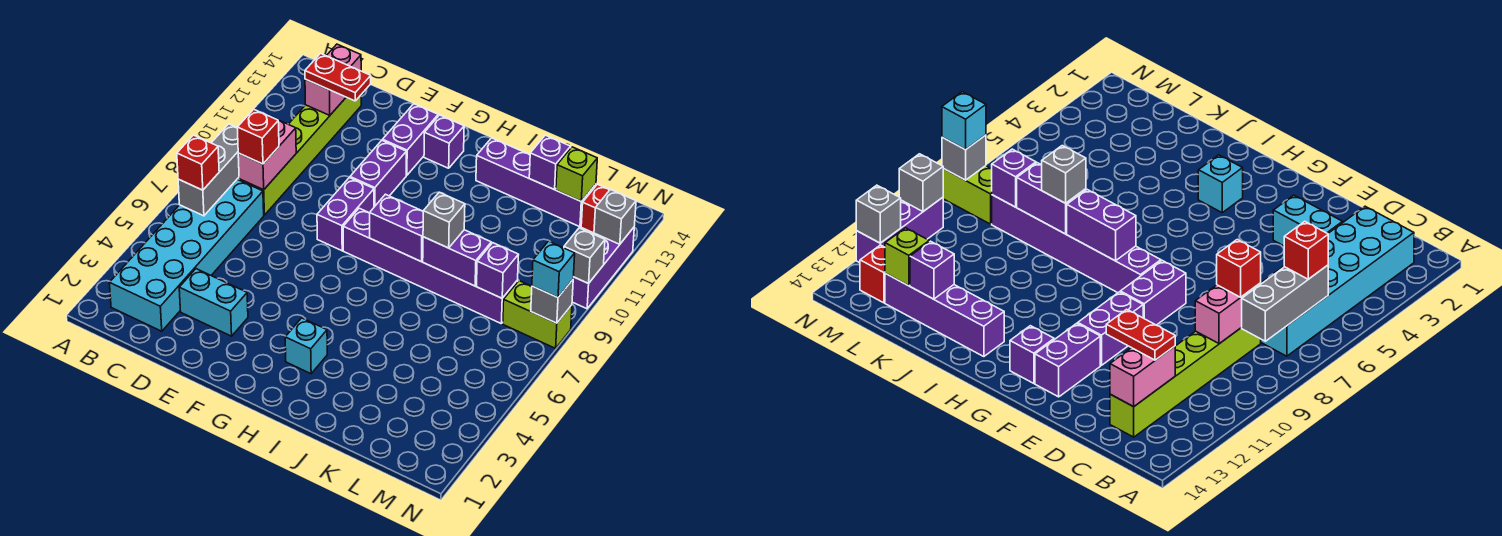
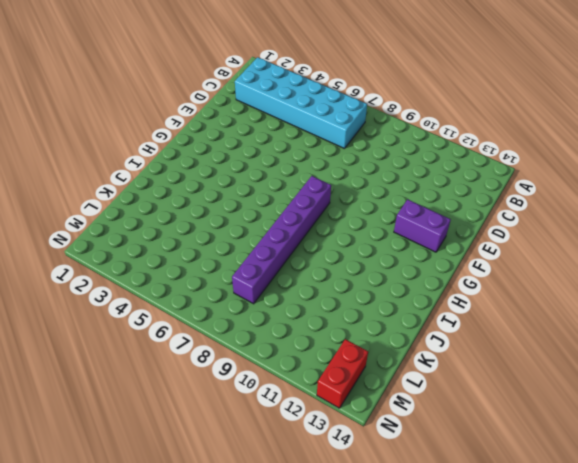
red 1x2 brick [317,339,368,408] -> red 1x1 brick [581,184,609,233]
none -> lime 1x6 brick [239,95,361,215]
none -> cyan 1x2 brick [179,269,248,336]
none -> purple 1x2 brick [317,178,374,251]

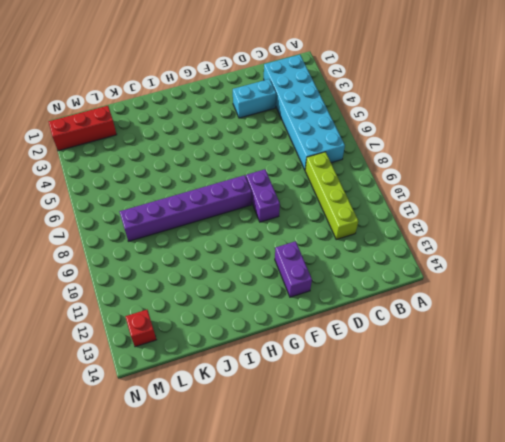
lime 1x4 brick [305,152,358,239] -> lime 1x6 brick [239,95,361,215]
red 1x3 brick [49,106,117,151] -> none
none -> purple 1x2 brick [350,140,406,207]
none -> purple 1x1 brick [424,115,464,168]
none -> cyan 1x1 brick [285,318,327,374]

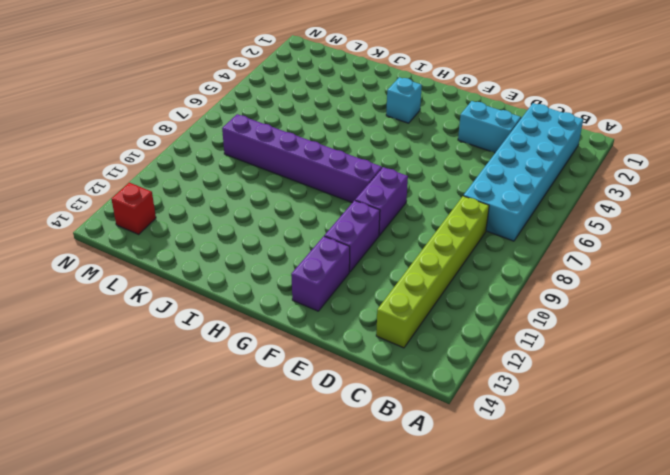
none -> purple 1x1 brick [424,115,464,168]
none -> purple 1x4 brick [476,138,596,227]
none -> lime 1x2 brick [503,281,572,348]

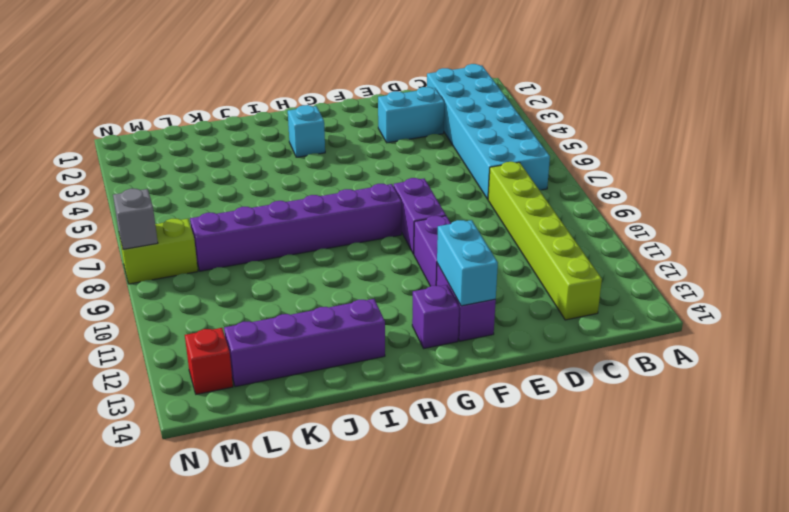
cyan 1x2 brick [437,220,498,306] -> none
none -> purple 1x3 brick [572,227,634,309]
none -> grey 1x3 brick [178,124,239,216]
none -> pink 1x2 brick [238,120,296,190]

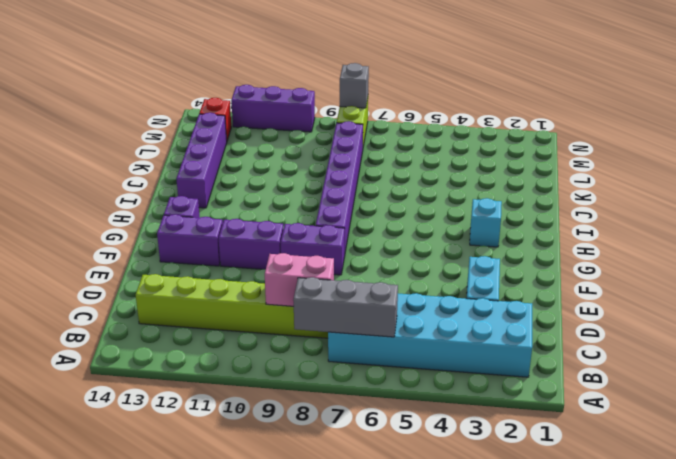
none -> pink 1x2 brick [305,44,361,115]
none -> purple 1x2 brick [370,194,423,261]
none -> purple 1x2 brick [423,230,491,286]

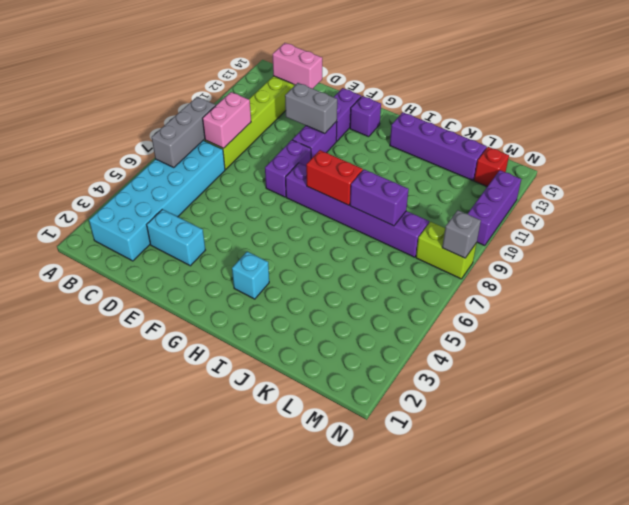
pink 1x2 brick [273,43,322,89] -> pink 1x2 brick turned to [305,44,361,115]
grey 1x2 brick [285,83,337,134] -> none
red 1x2 brick [306,150,363,205] -> purple 1x2 brick [370,194,423,261]
none -> purple 1x1 brick [529,135,571,189]
none -> purple 1x1 brick [477,243,518,298]
none -> lime 1x1 brick [556,147,597,201]

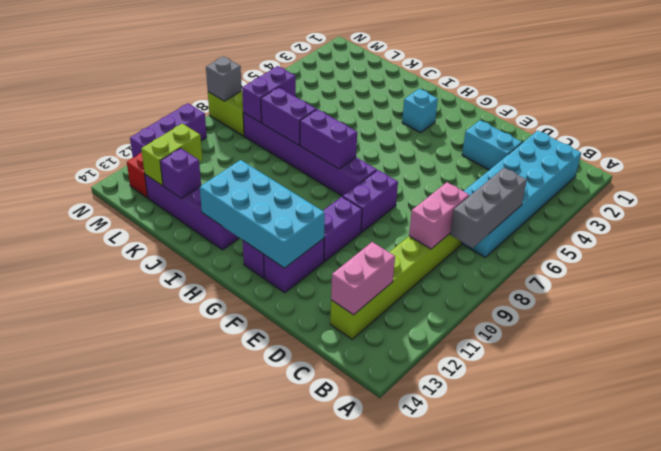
cyan 2x4 brick [200,160,325,268] -> none
purple 1x2 brick [242,66,296,123] -> purple 1x1 brick [477,243,518,298]
lime 1x2 brick [141,124,202,185] -> lime 1x1 brick [556,147,597,201]
none -> grey 1x1 brick [564,228,605,284]
none -> grey 1x1 brick [594,189,636,244]
none -> red 1x1 brick [177,135,219,190]

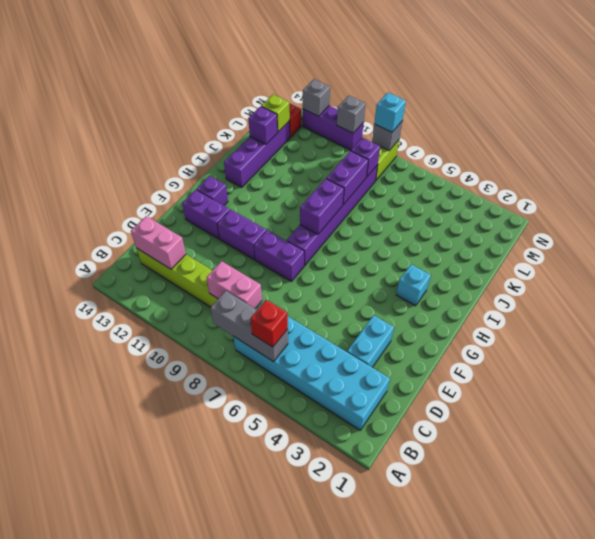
none -> red 1x1 brick [237,109,279,164]
none -> red 1x2 plate [305,53,371,101]
none -> grey 1x1 brick [423,192,465,248]

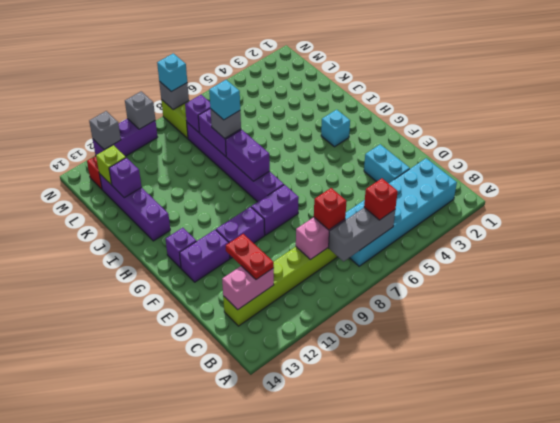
cyan 1x1 brick [209,80,240,120] -> none

